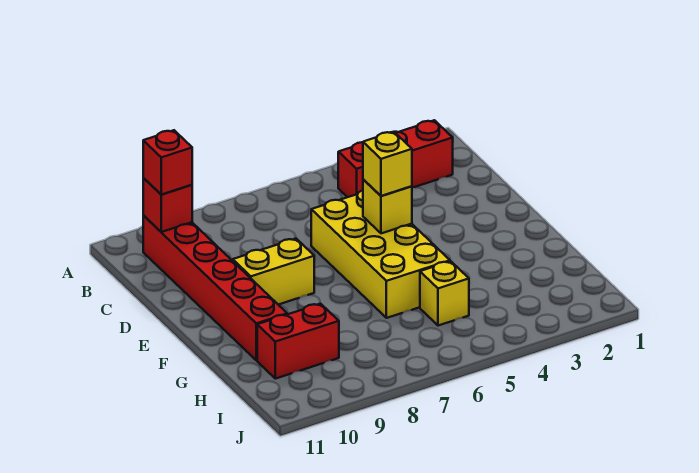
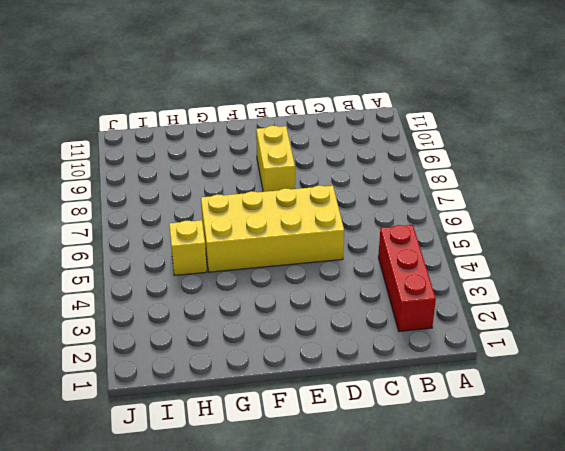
none -> red 1x6 brick [143,215,287,360]
none -> red 1x2 brick [257,304,339,379]

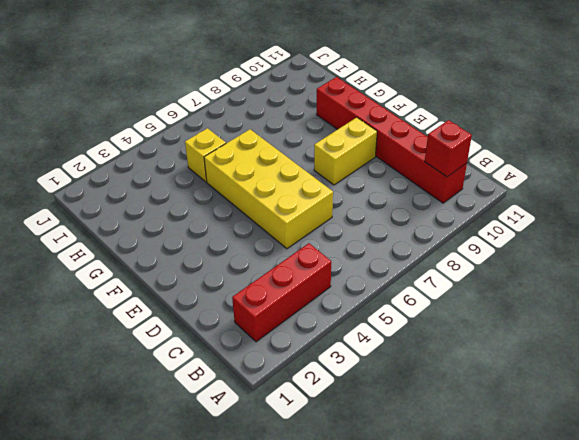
none -> red 1x2 brick [257,304,339,379]
none -> yellow 1x1 brick [363,179,412,233]

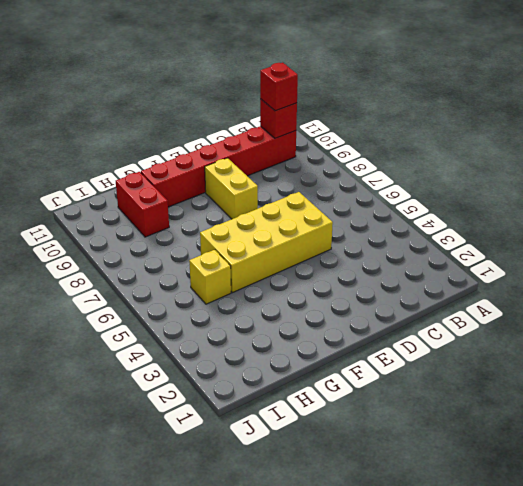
none -> red 1x3 brick [338,120,453,197]
none -> yellow 1x1 brick [363,179,412,233]

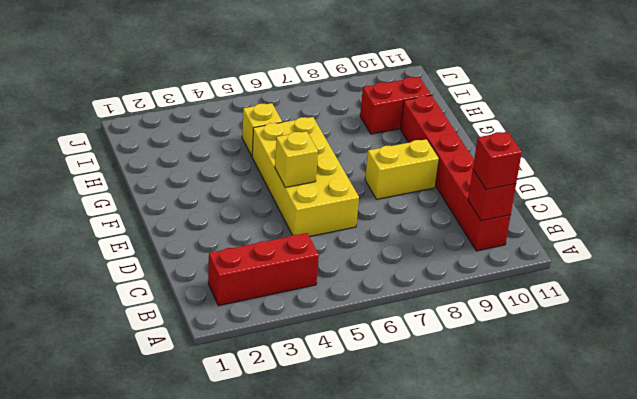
none -> yellow 1x1 brick [363,132,412,196]

